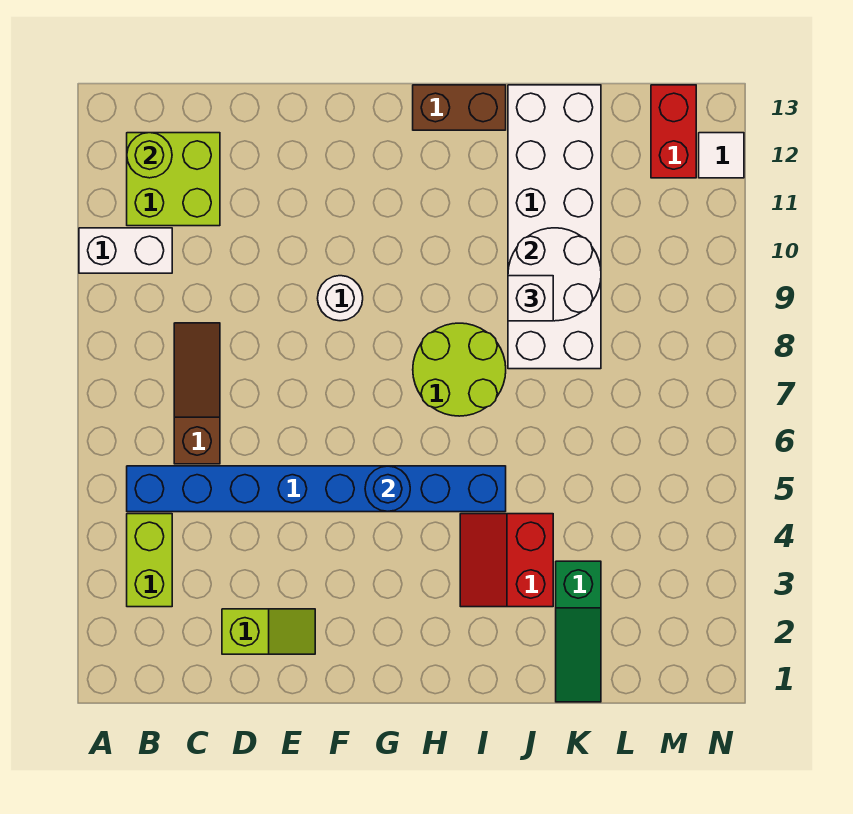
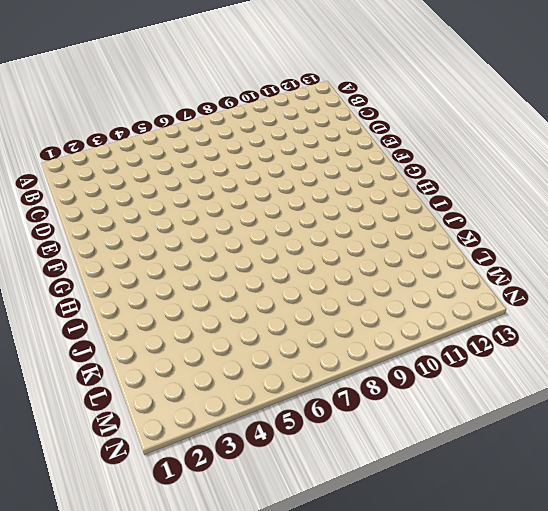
none -> white 1x2 brick [79,228,172,273]
none -> lime 1x2 brick [127,514,172,607]
none -> blue 1x8 brick [127,466,506,512]

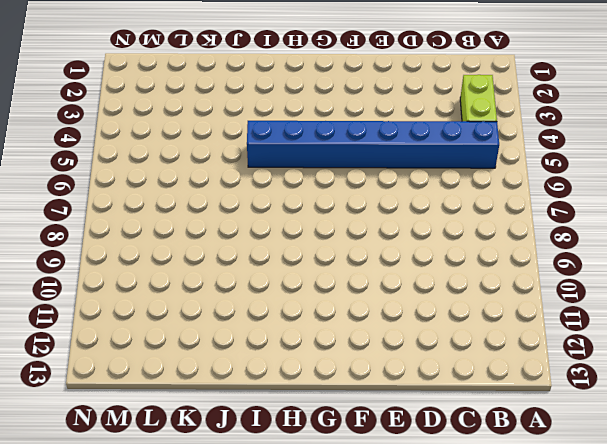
none -> white 1x2 brick [79,228,172,273]
none -> lime 2x2 brick [127,133,220,226]
none -> brown 1x3 slope [174,323,220,464]

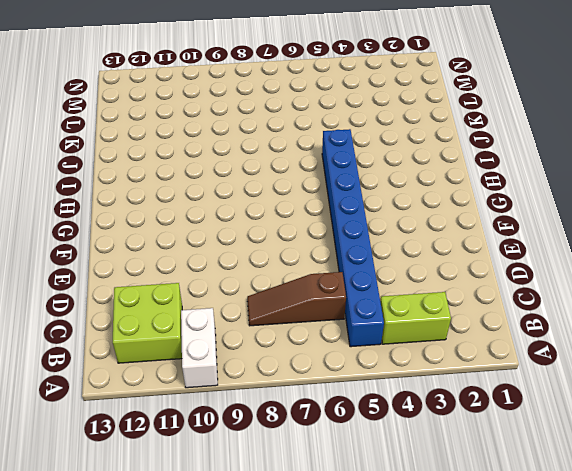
none -> lime 1x2 slope [222,609,315,654]
none -> white 1x1 round brick [318,276,363,321]
none -> lime 2x2 round brick [413,323,506,416]

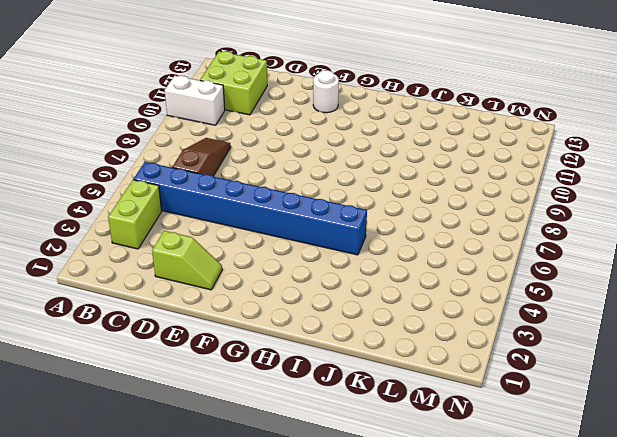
white 1x1 round brick [313,70,339,113] -> white 1x1 round brick moved to [318,276,363,321]
none -> lime 2x2 round brick [413,323,506,416]
none -> brown 1x2 brick [413,85,506,130]
none -> red 2x2 slope [460,514,553,607]

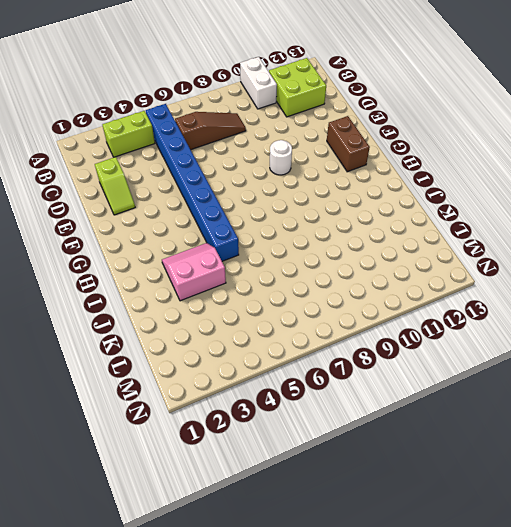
brown 1x2 brick [327,116,370,172] -> brown 1x2 brick moved to [413,85,506,130]
pink 2x2 slope [162,243,226,301] -> red 2x2 slope [460,514,553,607]
none -> lime 2x2 round brick [413,323,506,416]
none -> white 2x6 brick [508,85,601,369]
none -> green 1x3 slope [556,561,601,702]

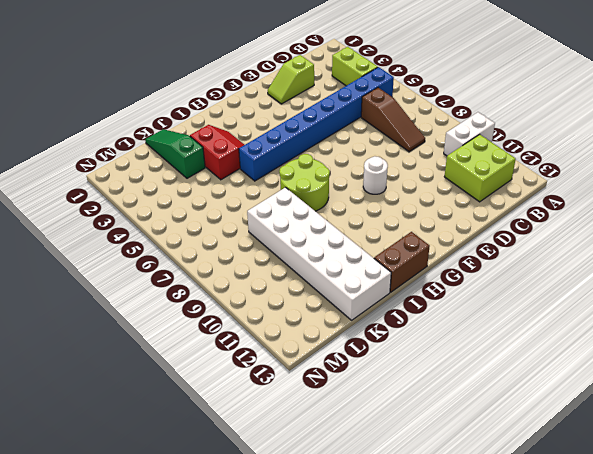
none -> red 1x2 brick [651,85,696,178]
none -> white 1x1 tile [699,133,744,178]
none -> lime 1x1 round brick [127,133,172,178]

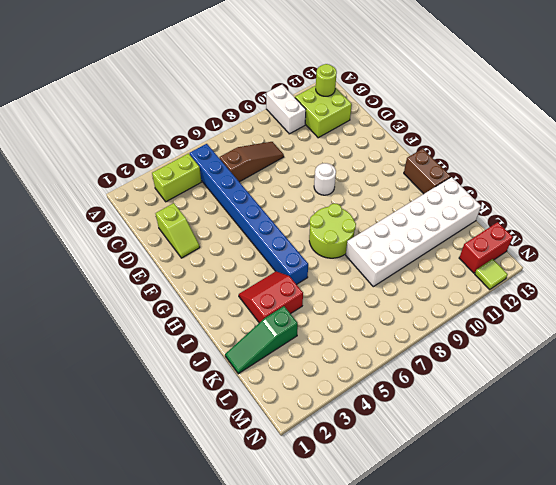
lime 1x1 tile [475,259,508,290] -> white 1x1 tile [699,133,744,178]
none -> blue 1x1 round brick [365,466,410,512]
none -> white 2x2 round brick [508,228,601,321]
none -> white 1x1 brick [508,276,553,321]

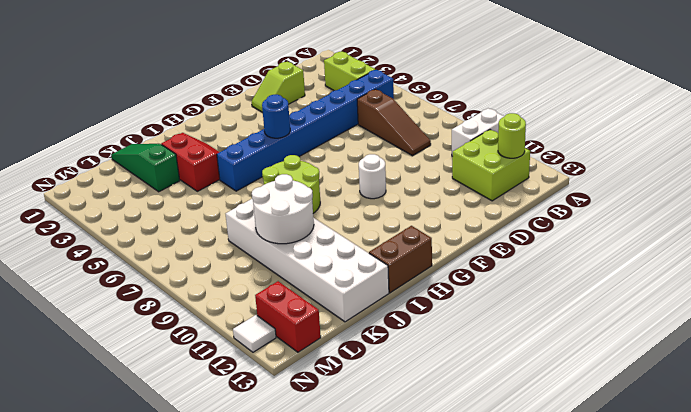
none -> white 1x1 brick [508,276,553,321]

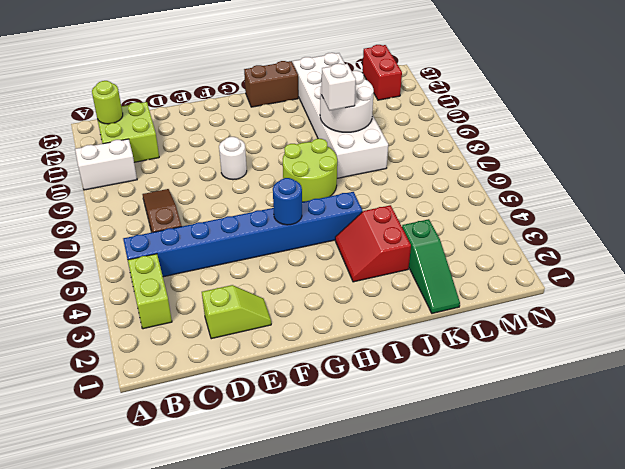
none -> white 1x1 tile [699,133,744,178]

